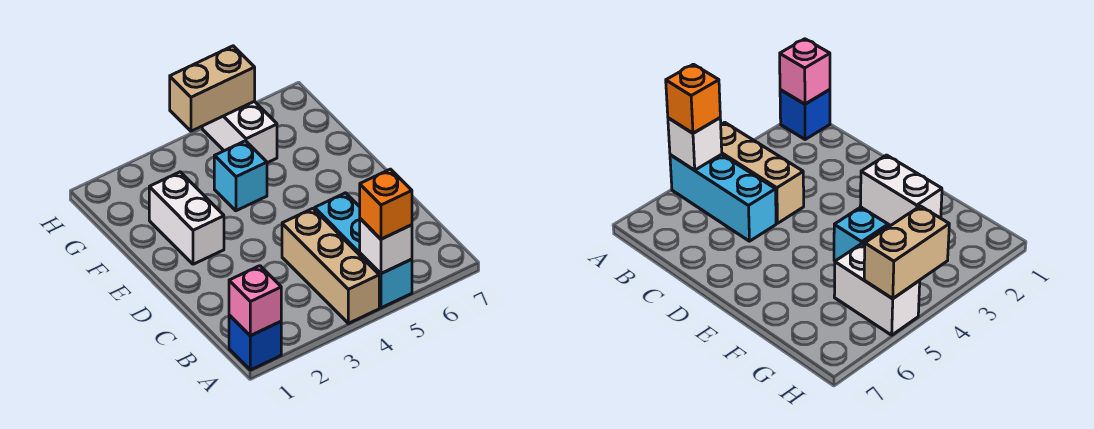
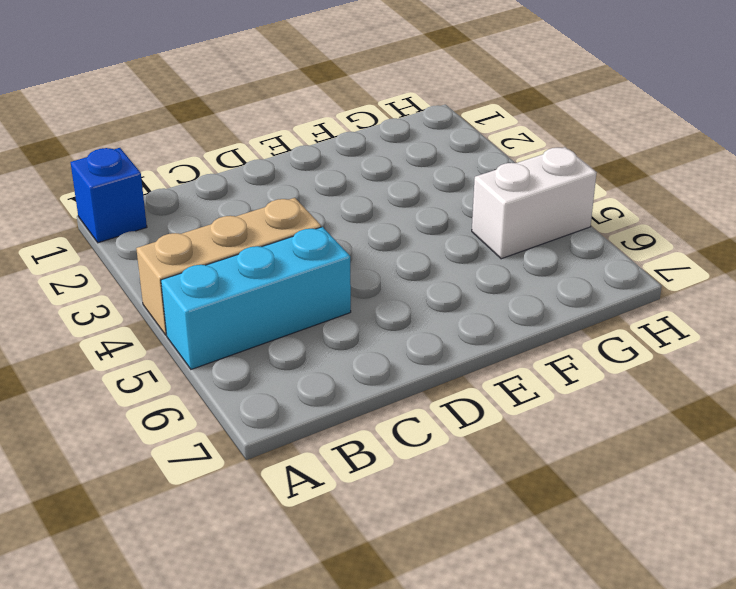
none -> white 1x2 brick [149,172,224,264]
none -> cyan 1x1 brick [214,141,267,211]

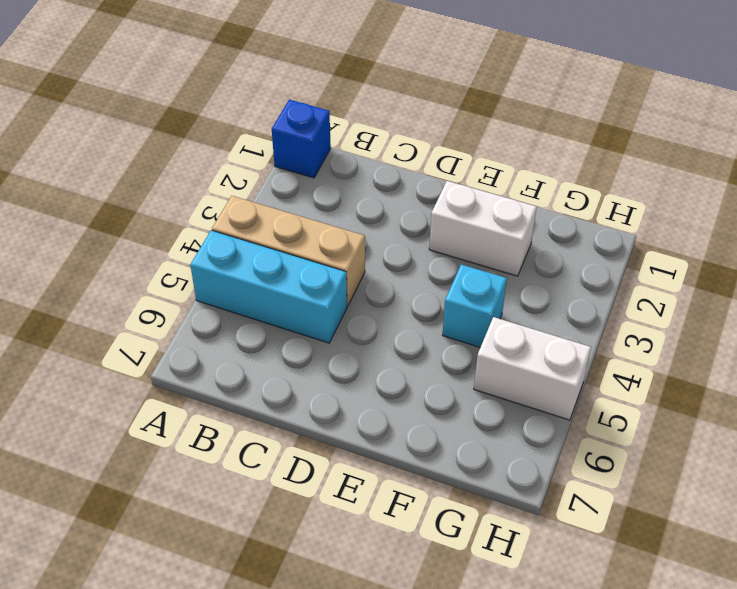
none -> pink 1x1 brick [229,266,281,336]
none -> white 1x1 brick [360,219,412,274]

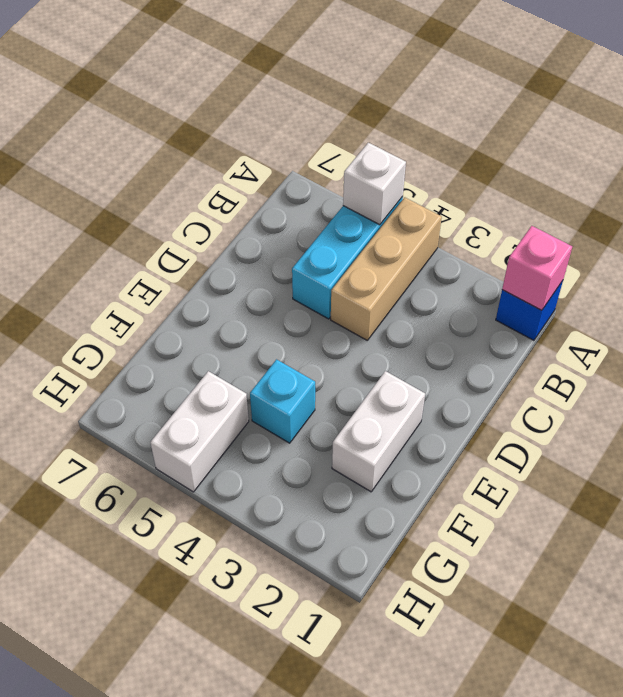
none -> tan 1x2 brick [170,46,255,131]
none -> orange 1x1 brick [359,169,412,239]

